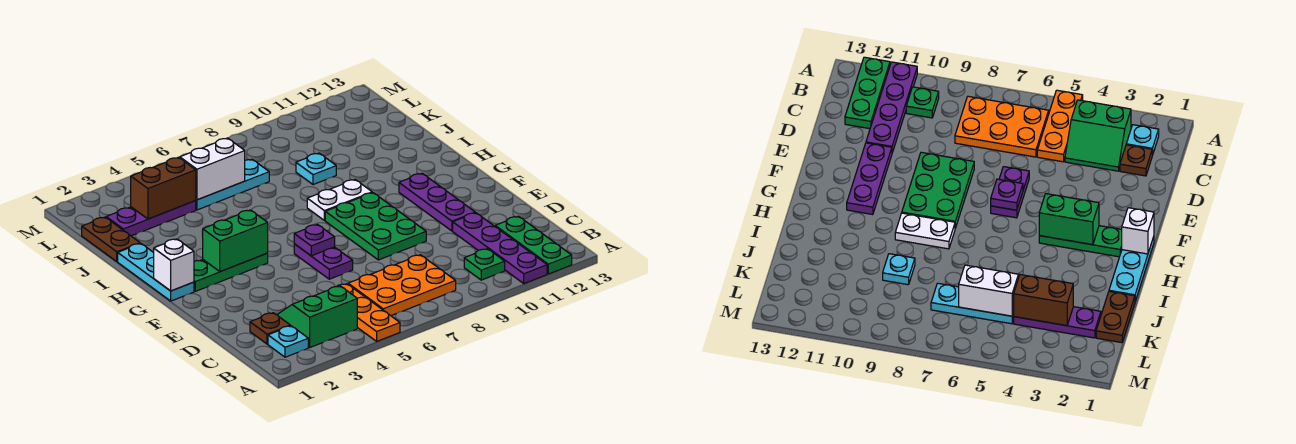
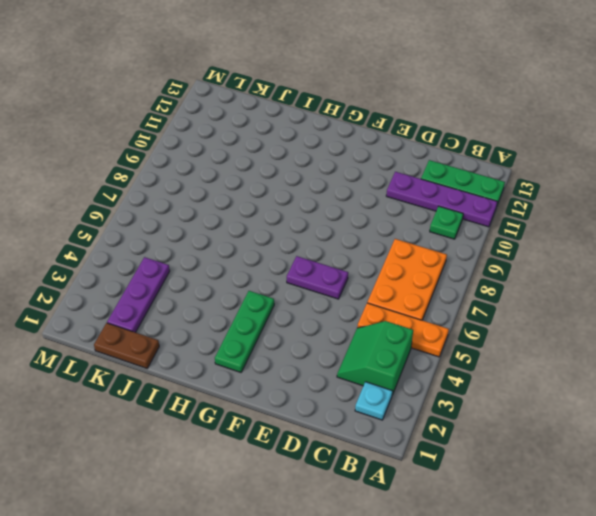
none -> brown 1x1 plate [250,313,290,344]
none -> green 2x3 plate [325,193,426,260]
none -> purple 1x3 plate [399,173,475,231]

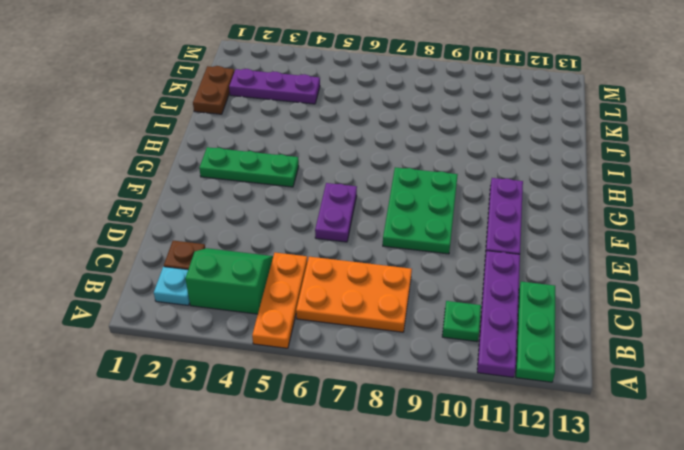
none -> cyan 1x3 plate [118,244,194,301]
none -> white 1x2 plate [307,180,372,220]
none -> cyan 1x1 plate [296,153,336,185]

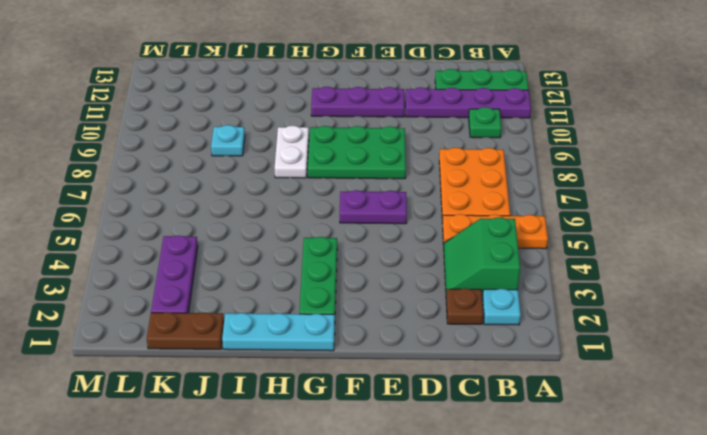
none -> cyan 1x3 plate [195,159,269,210]
none -> purple 1x1 plate [294,224,335,256]
none -> white 1x1 brick [154,239,194,291]

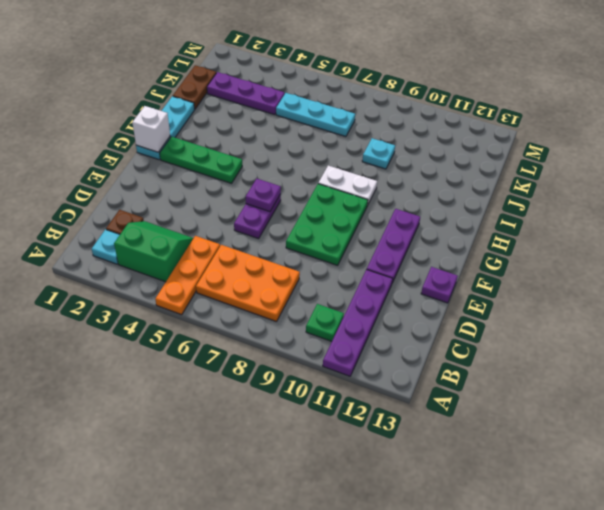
purple 1x1 plate [421,267,458,303] -> none
none -> green 1x3 plate [495,216,572,274]
none -> green 1x2 brick [203,210,268,272]
none -> brown 1x2 brick [131,157,196,219]

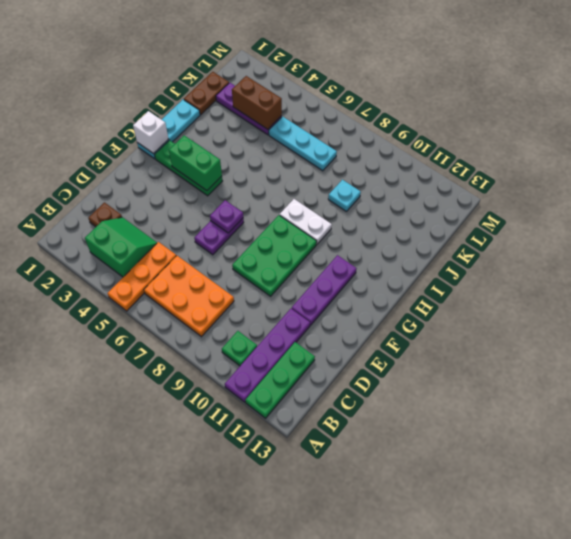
none -> cyan 1x1 plate [268,326,308,357]
none -> white 1x2 brick [180,138,245,200]

